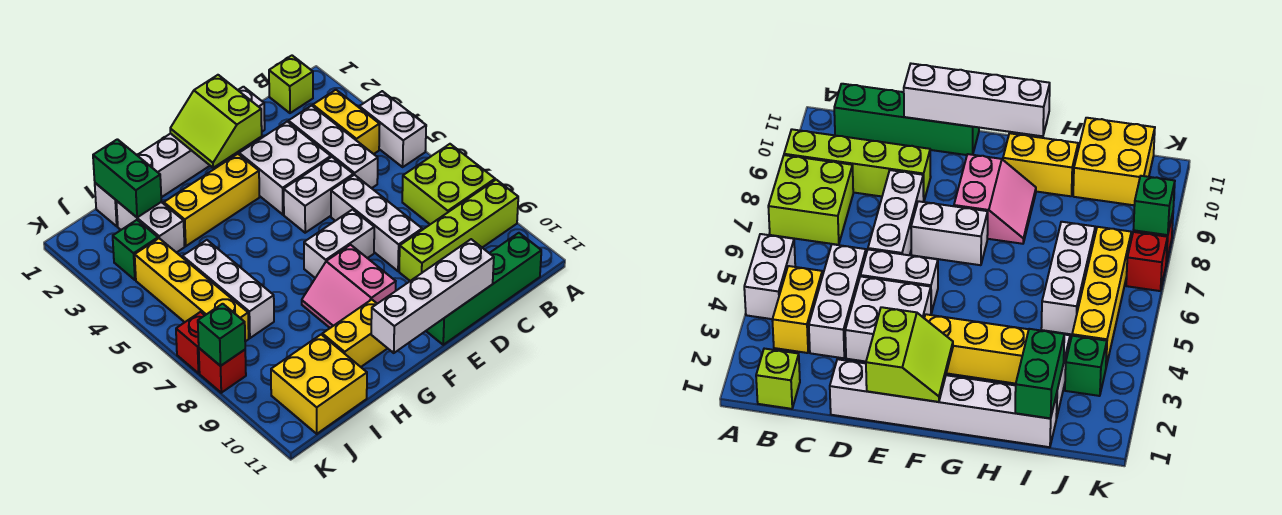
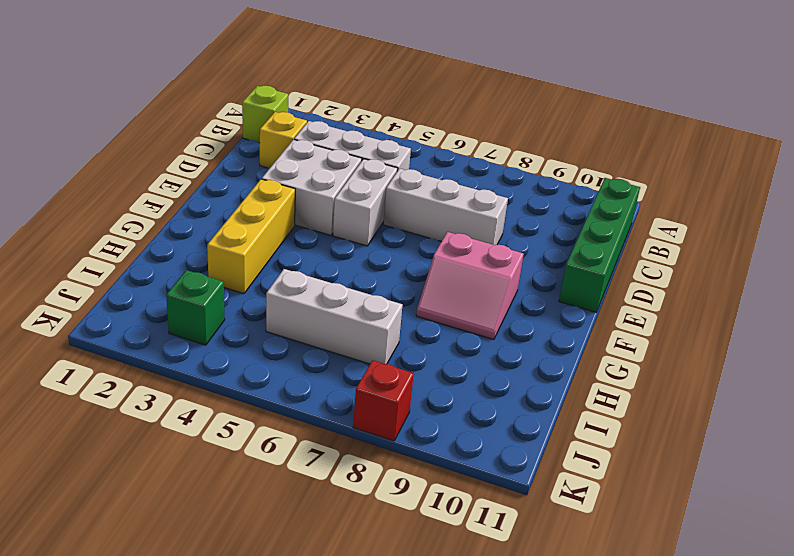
yellow 1x1 brick [260,112,307,168] -> none
none -> white 1x2 brick [359,91,426,167]
none -> lime 2x2 brick [402,144,495,224]
none -> lime 1x4 brick [399,180,518,281]

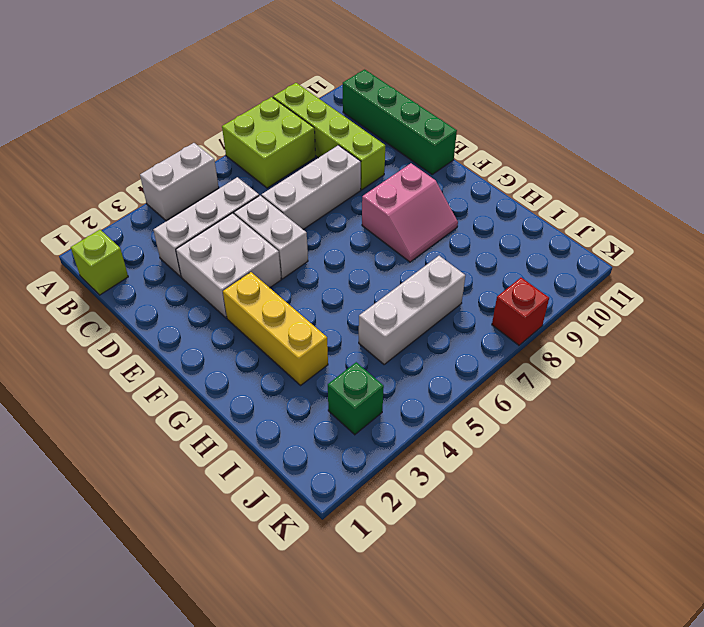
none -> yellow 1x2 brick [313,90,380,154]
none -> white 1x6 brick [95,87,265,226]
none -> white 1x2 brick [304,210,374,278]

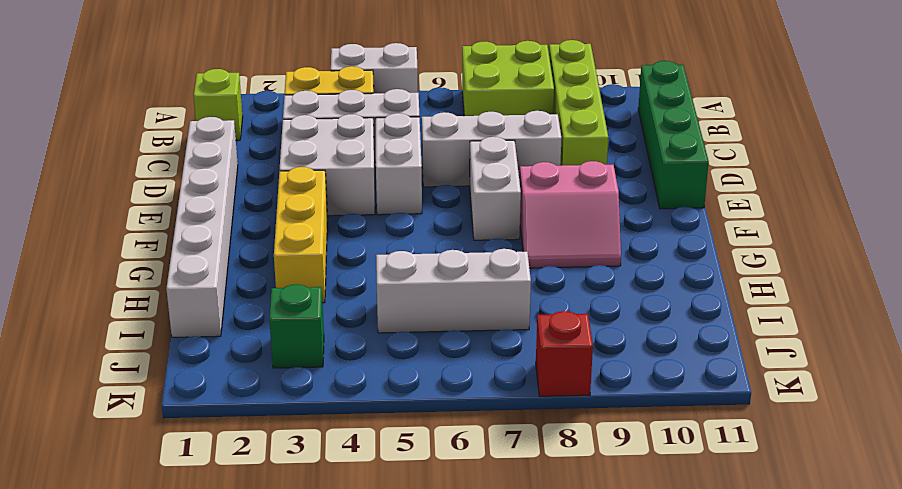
none -> yellow 1x2 brick [322,300,387,367]
none -> white 1x2 brick [116,201,185,253]
none -> yellow 2x2 brick [271,335,367,434]

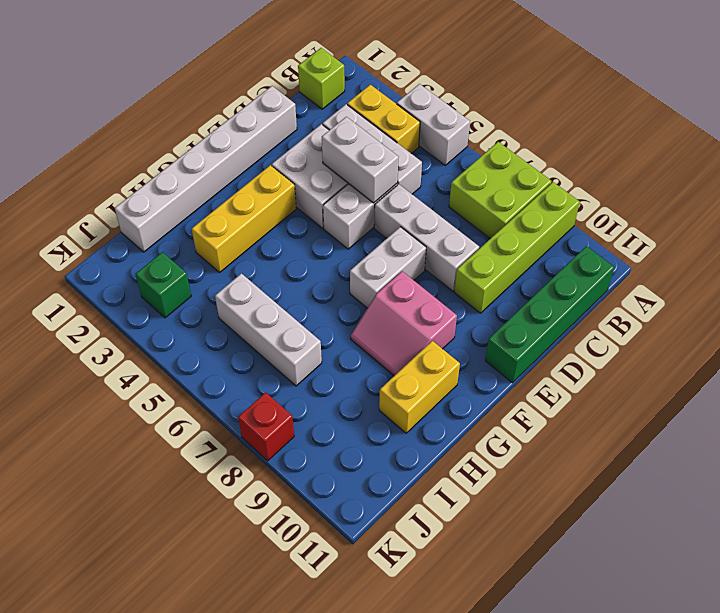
white 1x2 brick [322,117,399,203] -> white 1x2 brick moved to [116,201,185,253]
none -> yellow 2x2 brick [271,335,367,434]
none -> yellow 1x4 brick [135,238,249,341]
none -> red 1x1 brick [176,312,205,373]

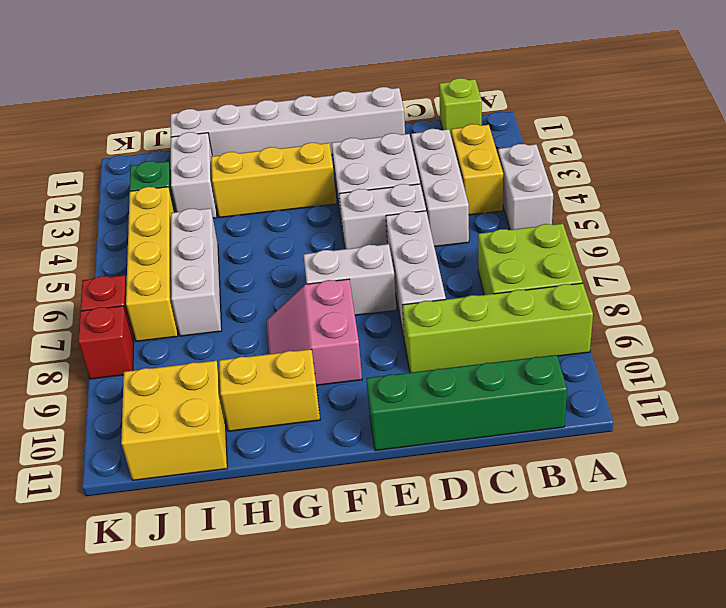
none -> white 1x4 brick [371,239,494,353]
none -> lime 2x2 slope [170,75,262,168]
none -> green 1x2 brick [93,139,161,217]

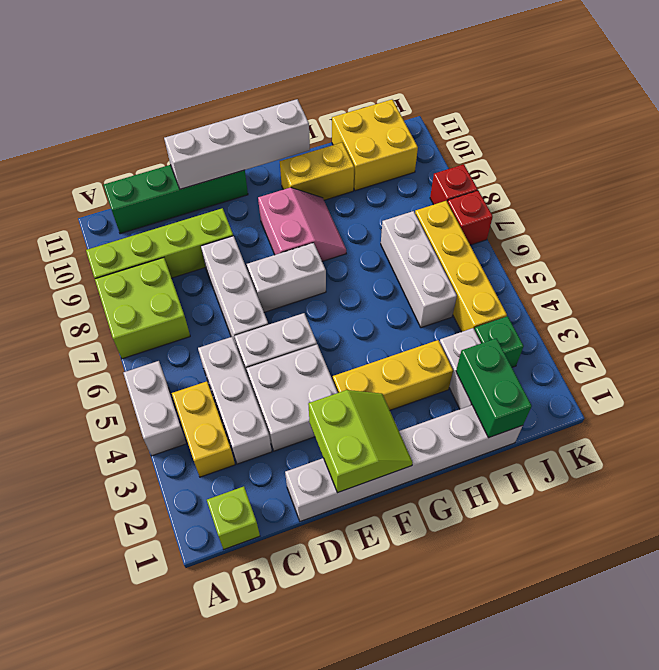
none -> green 1x1 brick [198,304,245,366]

